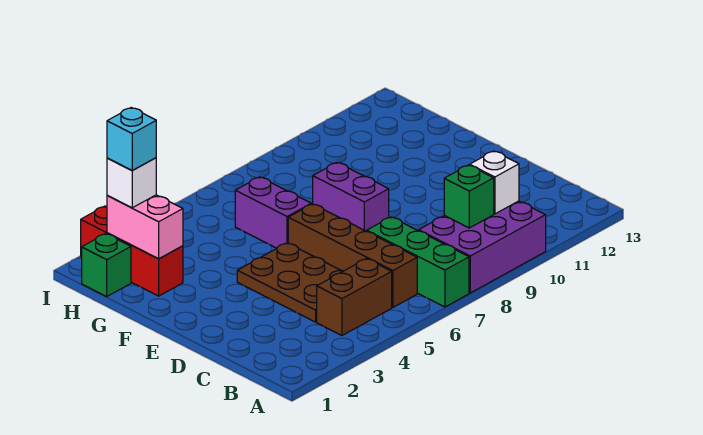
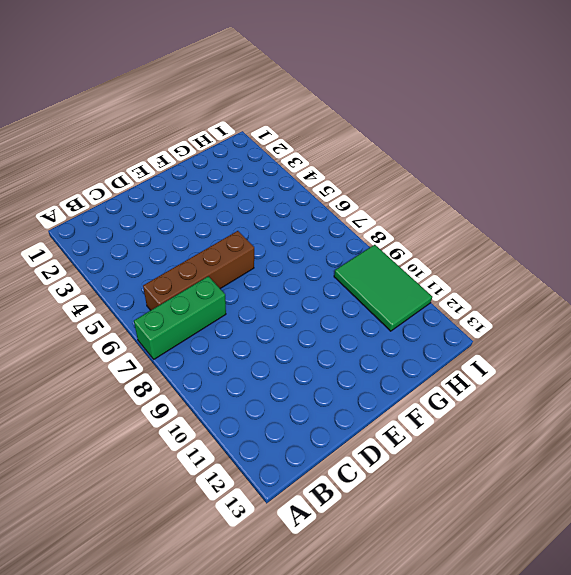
green 2x3 tile [334,245,432,331] -> none
none -> purple 2x3 brick [419,201,546,293]
none -> brown 1x2 brick [317,259,392,336]
none -> brown 2x3 plate [237,243,343,322]

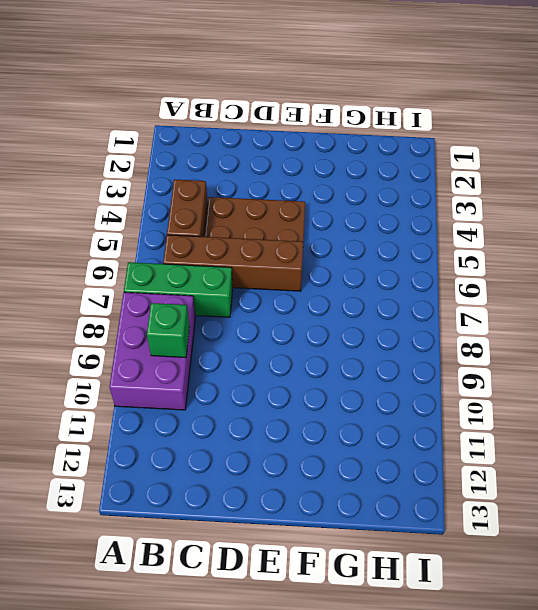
none -> purple 1x2 brick [313,163,389,231]
none -> purple 1x2 brick [235,177,311,248]
none -> red 1x3 brick [81,206,183,296]

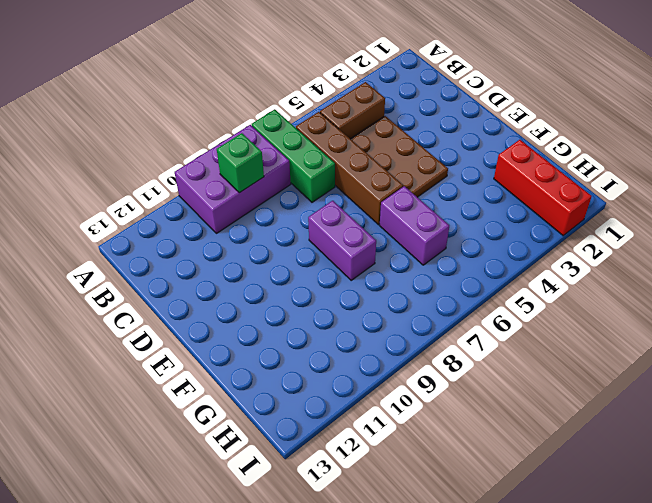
none -> green 1x1 brick [82,234,131,296]
none -> white 1x1 brick [470,151,519,214]
none -> pink 1x2 brick [107,195,183,259]

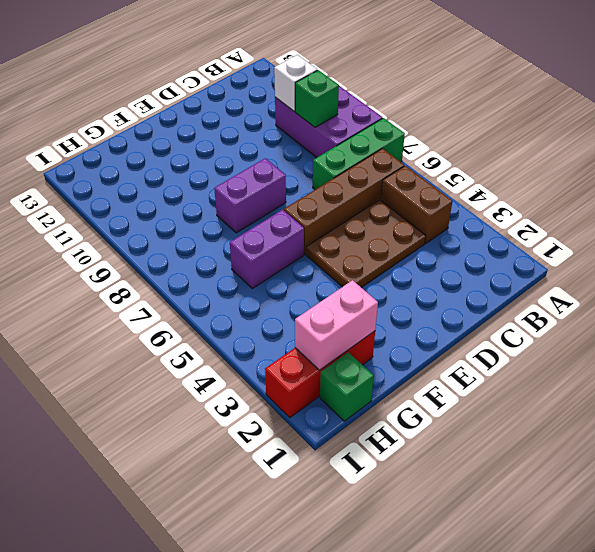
none -> white 1x1 brick [107,158,156,208]
none -> cyan 1x1 brick [107,108,156,170]

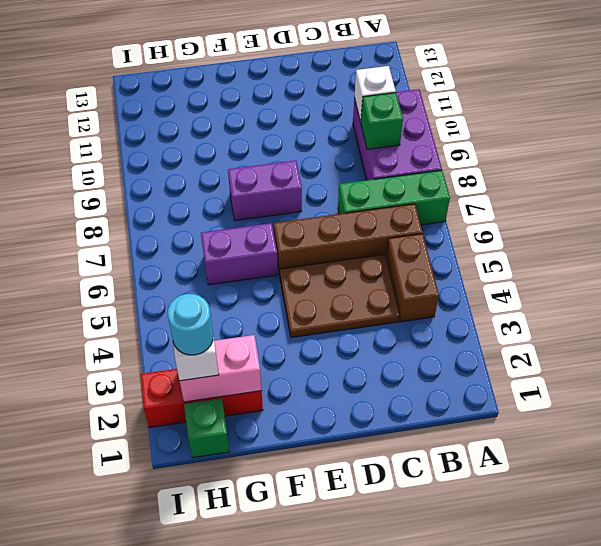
cyan 1x1 round brick [168,294,213,355] -> cyan 1x1 brick [107,108,156,170]

